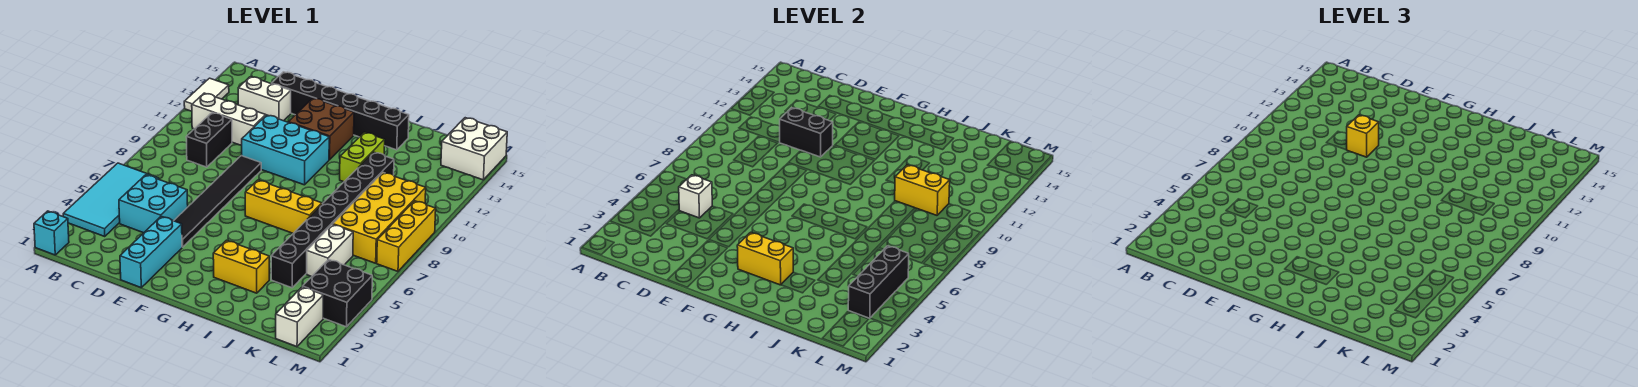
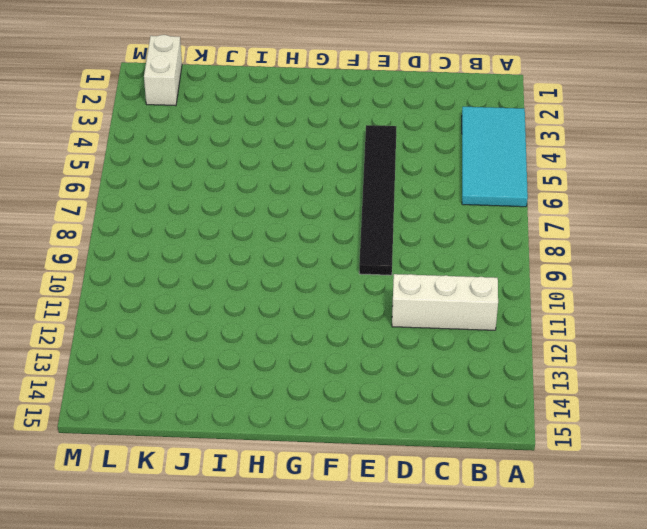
none -> cyan 1x1 brick [34,211,69,255]
none -> white 1x2 tile [184,78,229,111]
none -> cyan 2x2 brick [119,175,188,233]

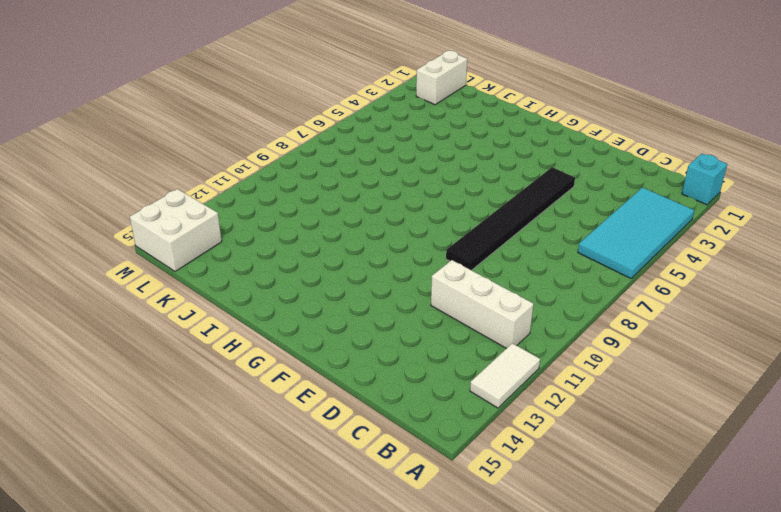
none -> cyan 2x2 brick [119,175,188,233]
none -> black 1x2 brick [186,113,232,167]
none -> white 1x2 brick [238,77,291,121]

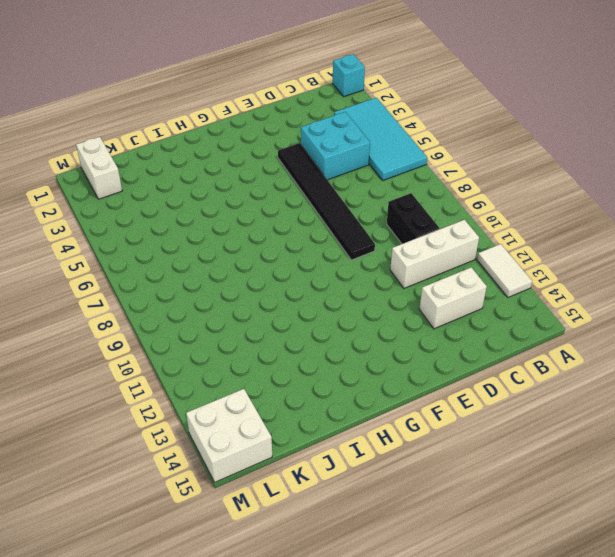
none -> black 1x6 brick [272,72,409,150]
none -> cyan 1x3 brick [120,216,182,288]
none -> cyan 2x3 brick [242,115,329,185]

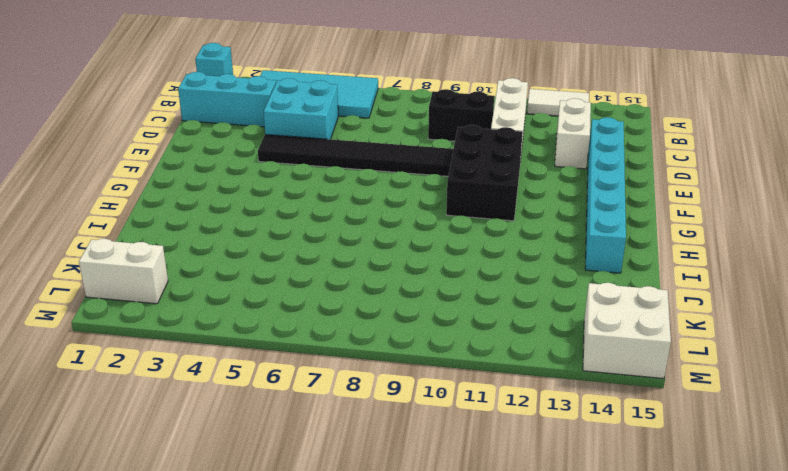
cyan 1x3 brick [178,72,276,127] -> cyan 1x3 brick moved to [120,216,182,288]
cyan 1x6 brick [585,117,626,273] -> black 1x6 brick [272,72,409,150]
black 2x3 brick [446,125,523,221] -> cyan 2x3 brick [242,115,329,185]
none -> brown 2x2 brick [289,98,354,160]
none -> yellow 1x3 brick [245,180,322,233]
none -> yellow 1x2 brick [213,240,269,293]

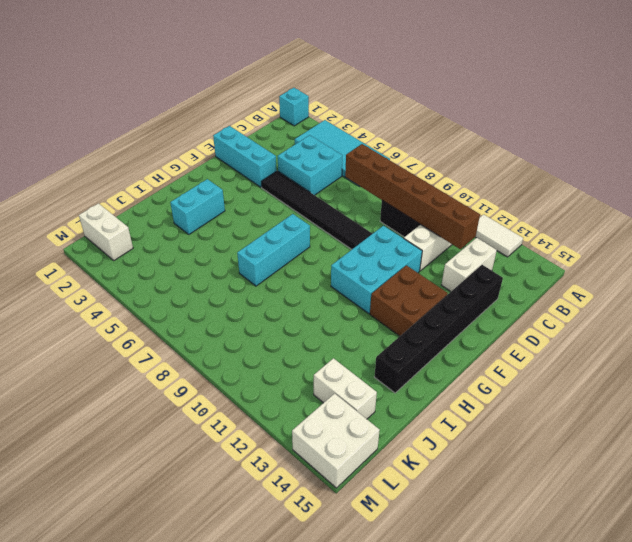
brown 1x6 brick [345,144,480,249] -> none
cyan 1x3 brick [237,214,310,286] -> yellow 1x3 brick [245,180,322,233]
cyan 1x2 brick [170,179,225,234] -> yellow 1x2 brick [213,240,269,293]
white 1x2 brick [314,358,377,419] -> white 1x2 brick moved to [307,224,353,277]
none -> lime 1x2 brick [340,132,385,182]
none -> black 1x8 brick [271,152,394,288]
none -> yellow 2x4 brick [333,173,426,263]

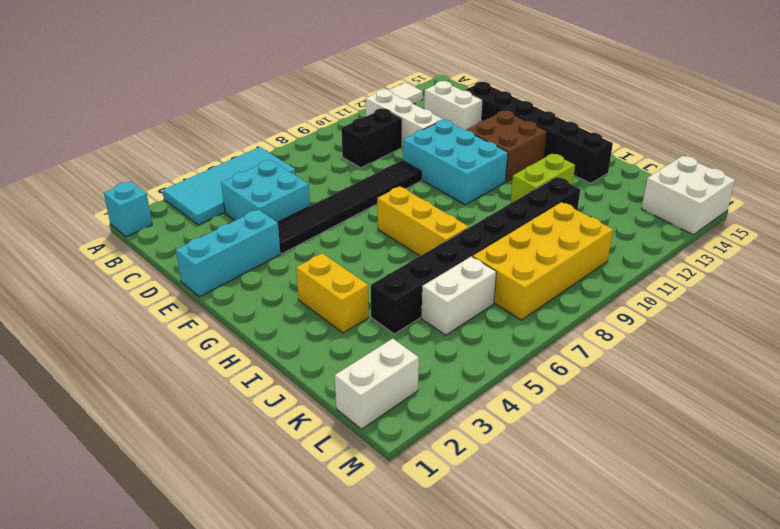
none -> black 2x2 brick [303,259,372,327]
none -> yellow 1x3 brick [377,201,436,271]
none -> white 1x1 brick [679,175,712,218]

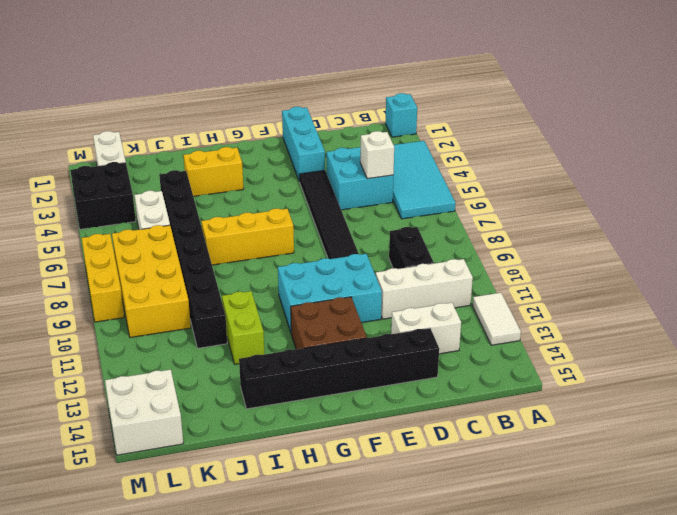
none -> black 1x2 brick [779,108,833,157]
none -> yellow 1x2 brick [737,232,793,285]
none -> yellow 1x2 brick [895,165,950,215]

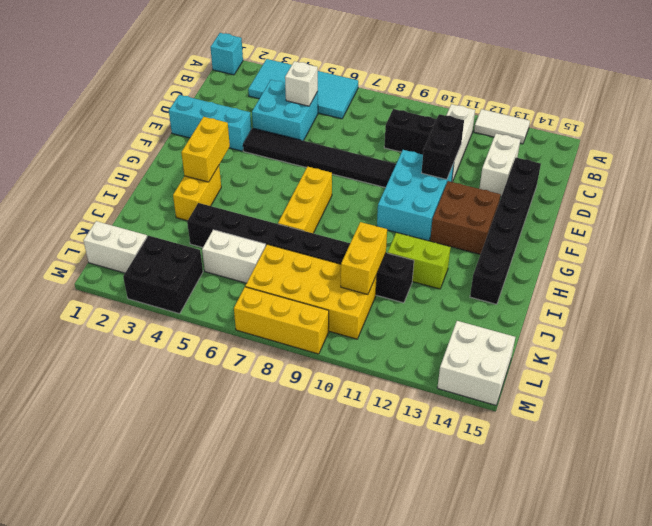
none -> black 1x3 brick [848,246,909,318]
none -> yellow 1x1 brick [1347,115,1379,157]

